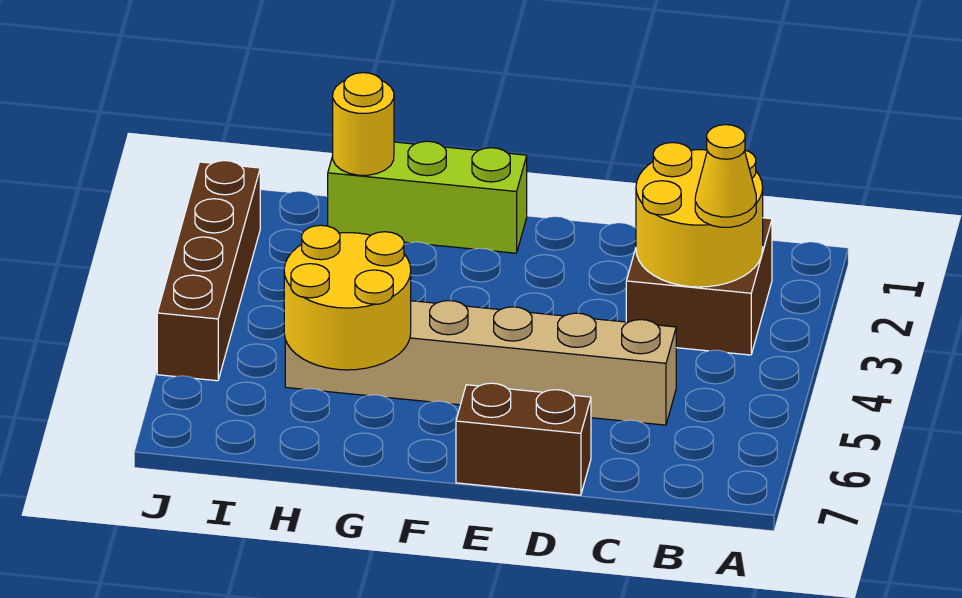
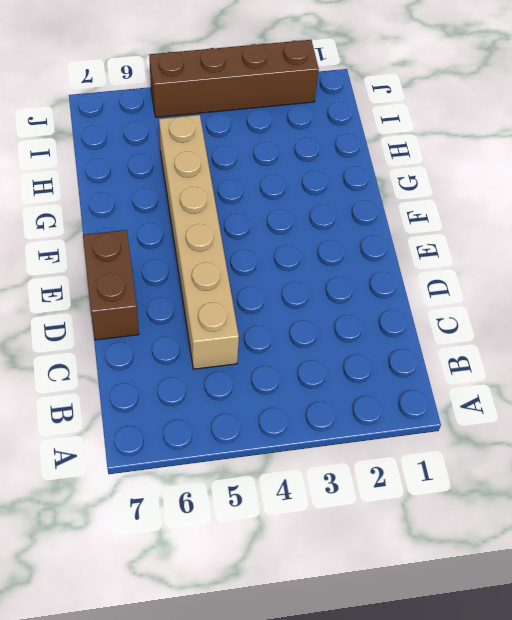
none -> brown 2x2 brick [626,218,772,355]
none -> lime 1x3 brick [328,141,527,253]

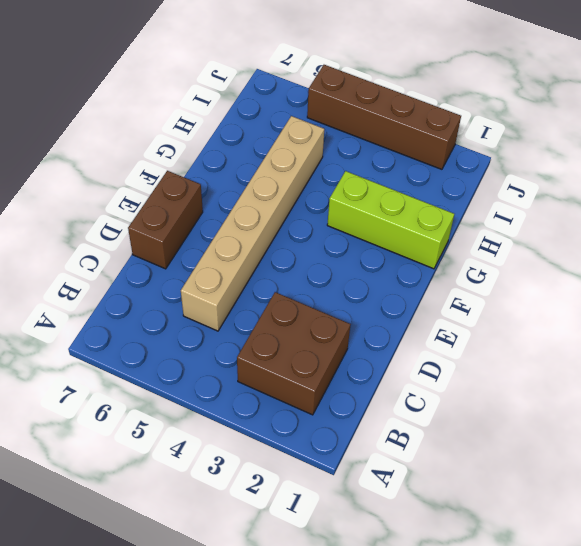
lime 1x3 brick [327,171,454,269] -> lime 1x3 brick turned to [328,141,527,253]
none -> yellow 2x2 round brick [636,143,763,287]
none -> yellow 2x2 round brick [284,225,411,370]

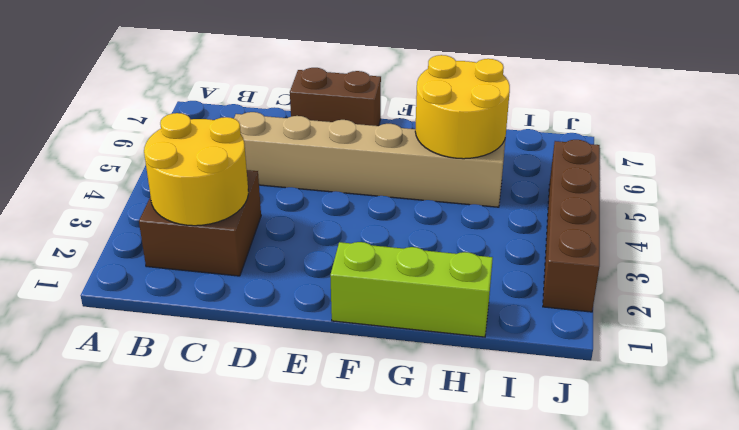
none -> yellow 1x1 round brick [333,73,394,175]
none -> yellow 1x1 cone [695,125,756,227]

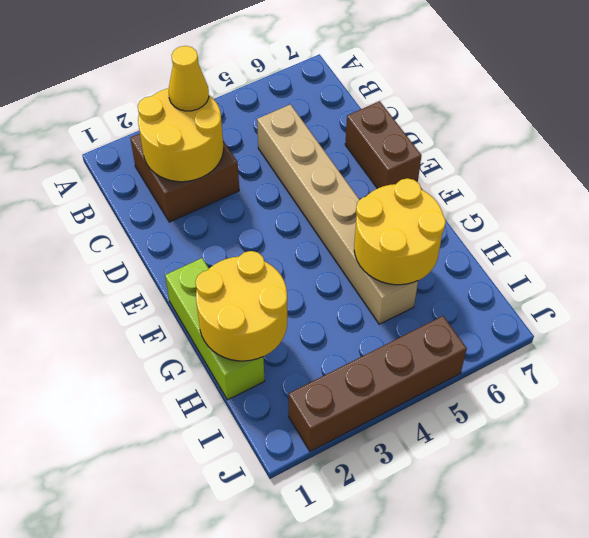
yellow 2x2 round brick [195,251,287,361] -> yellow 1x1 round brick [333,73,394,175]

